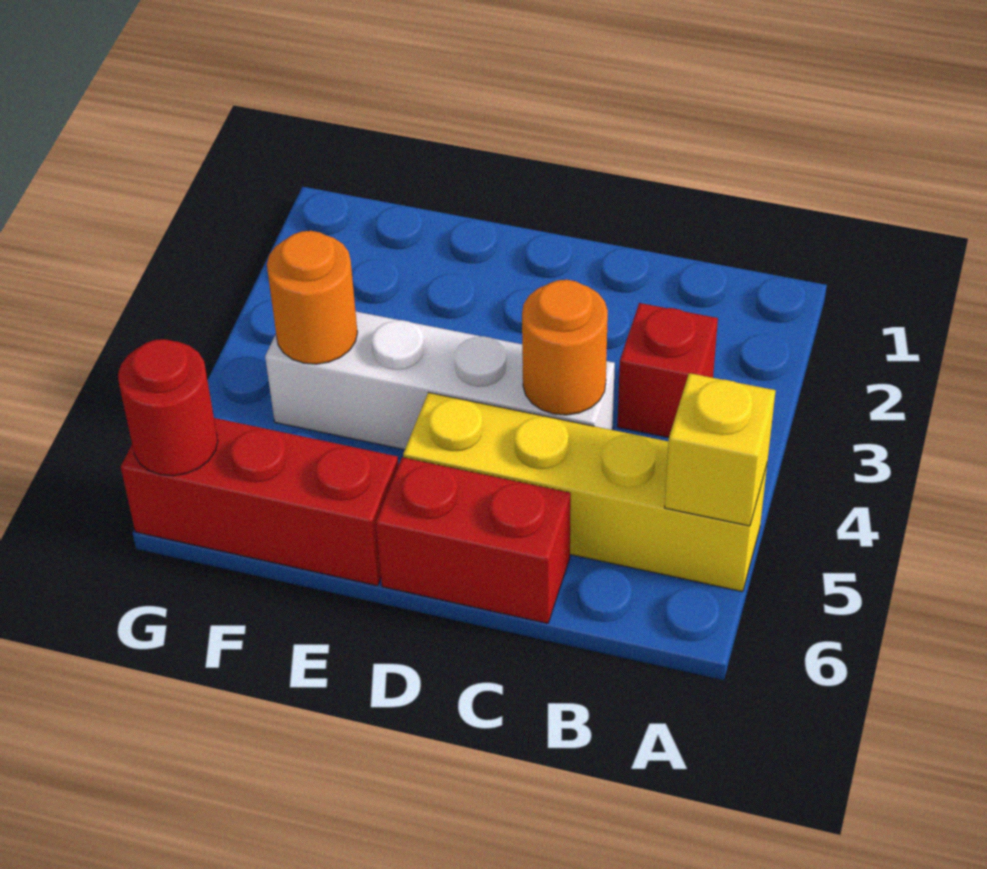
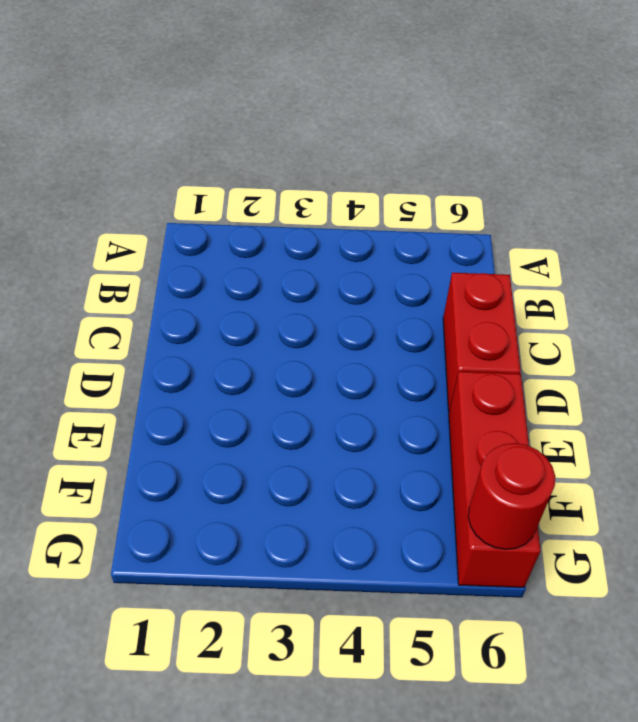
none -> yellow 1x4 brick [403,393,767,592]
none -> red 1x1 brick [617,303,718,438]

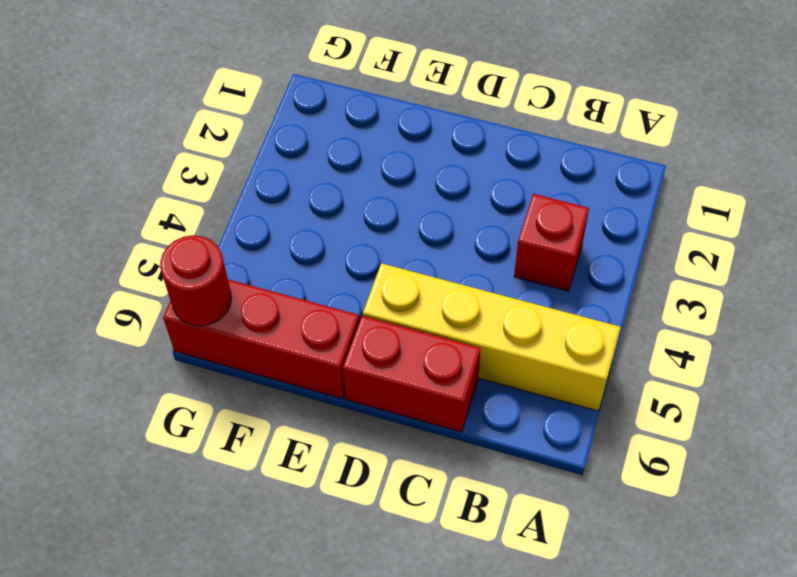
none -> white 1x4 brick [265,312,615,450]
none -> yellow 1x1 brick [665,373,776,526]

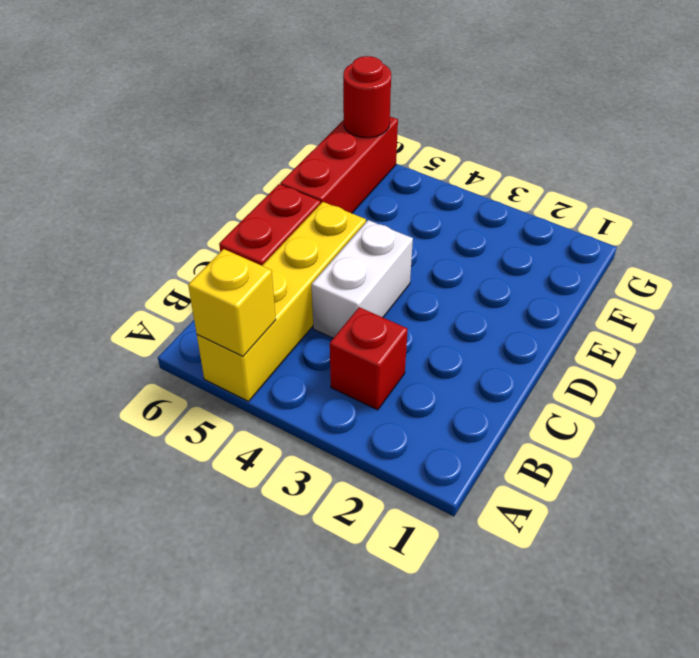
white 1x2 brick [312,220,413,338] -> white 1x4 brick [265,312,615,450]
none -> orange 1x1 round brick [522,280,608,415]
none -> orange 1x1 round brick [267,231,357,364]

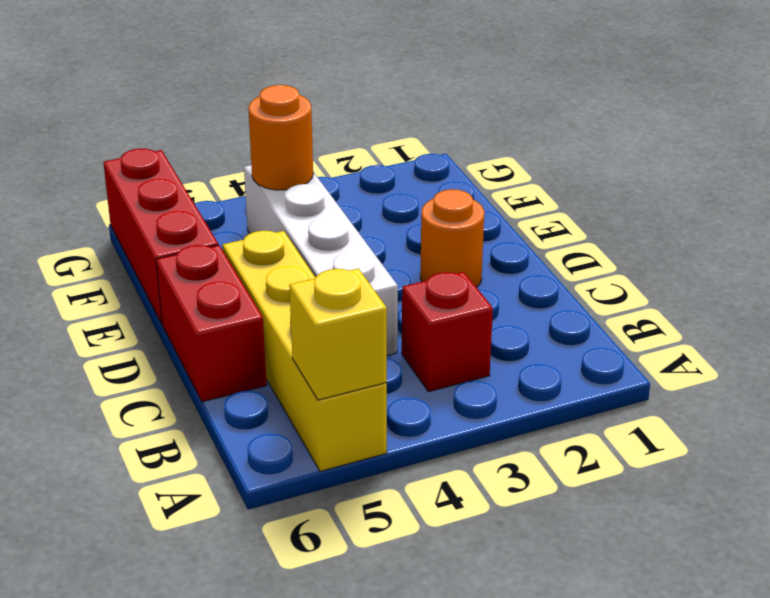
orange 1x1 round brick [420,189,484,287] -> orange 1x1 round brick moved to [522,280,608,415]
none -> red 1x1 round brick [118,339,218,476]

